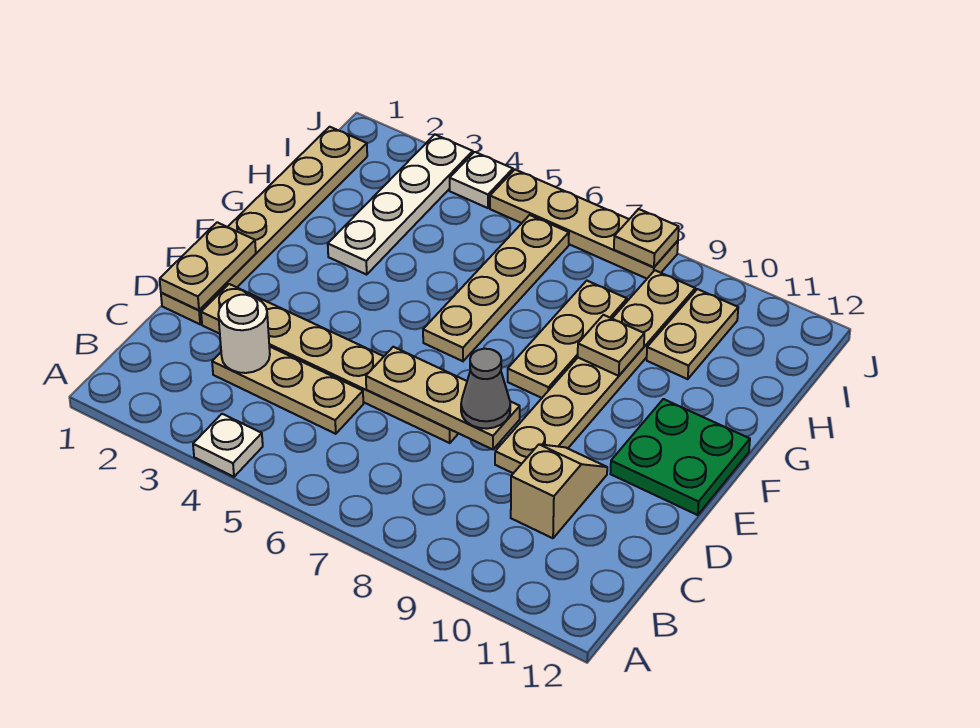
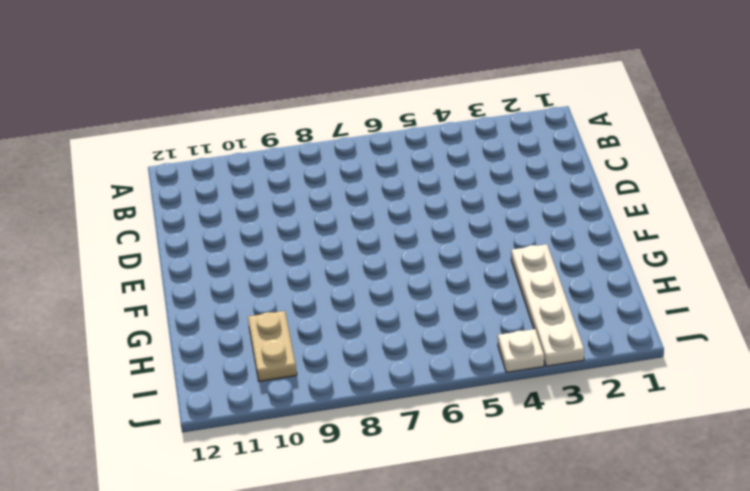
none -> white 1x1 plate [193,414,263,477]
none -> tan 1x3 plate [212,346,363,434]
none -> tan 1x2 slope [511,444,607,538]

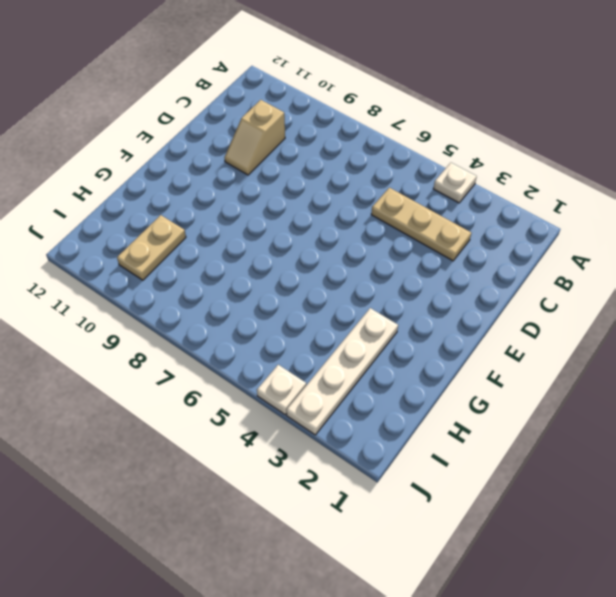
none -> tan 1x6 plate [161,127,367,324]
none -> tan 1x6 plate [201,284,458,443]
none -> tan 1x6 plate [495,270,695,473]

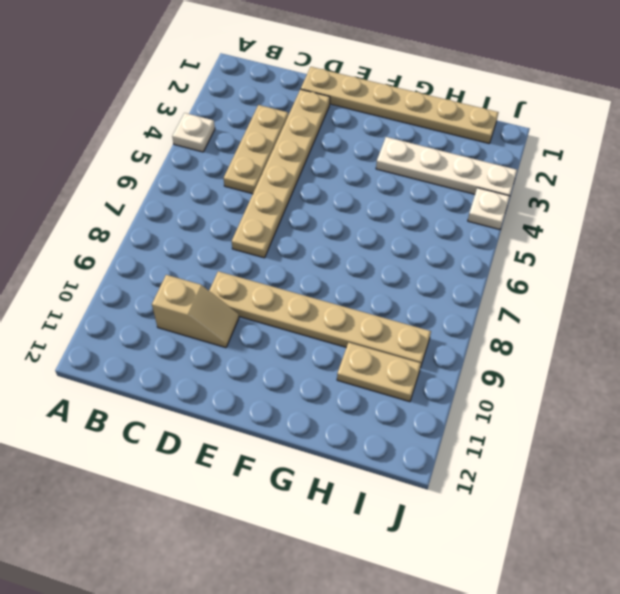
none -> green 2x2 plate [610,399,750,515]
none -> tan 1x4 plate [423,215,569,361]
none -> tan 1x3 plate [508,281,627,398]

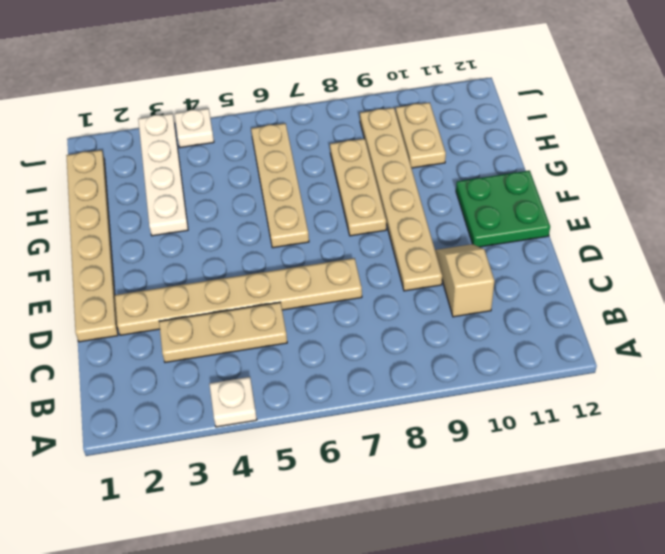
none -> tan 1x4 plate [490,170,678,279]
none -> white 1x1 round brick [218,295,270,373]
none -> tan 1x2 plate [160,222,256,310]

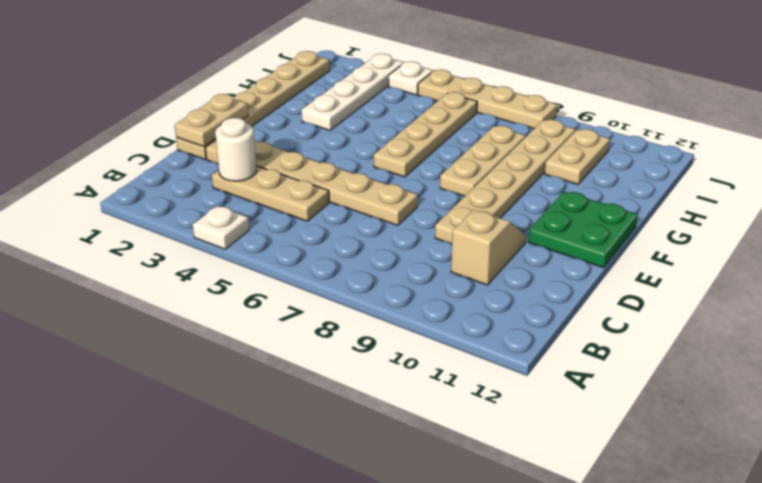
none -> tan 1x3 plate [366,347,520,449]
none -> tan 1x1 plate [578,315,644,376]
none -> tan 1x1 plate [614,209,679,267]

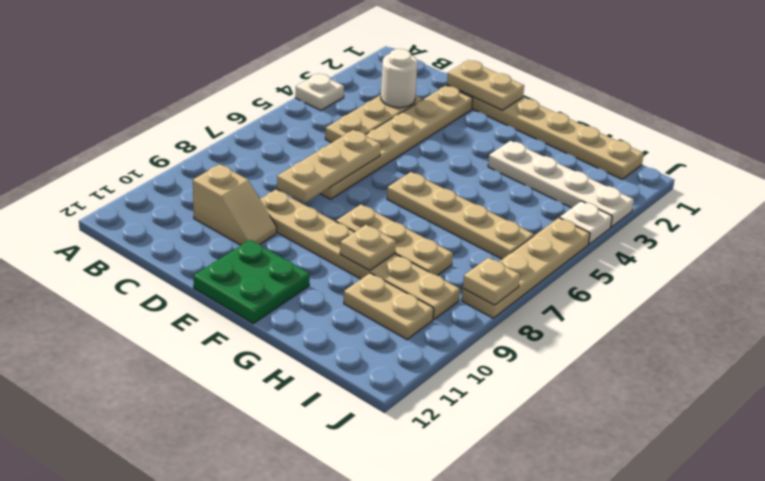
none -> grey 1x1 cone [461,349,510,429]

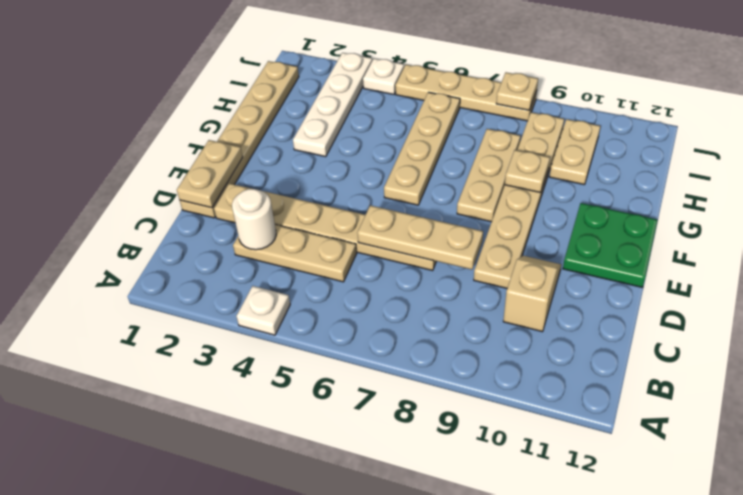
none -> grey 1x1 cone [461,349,510,429]

